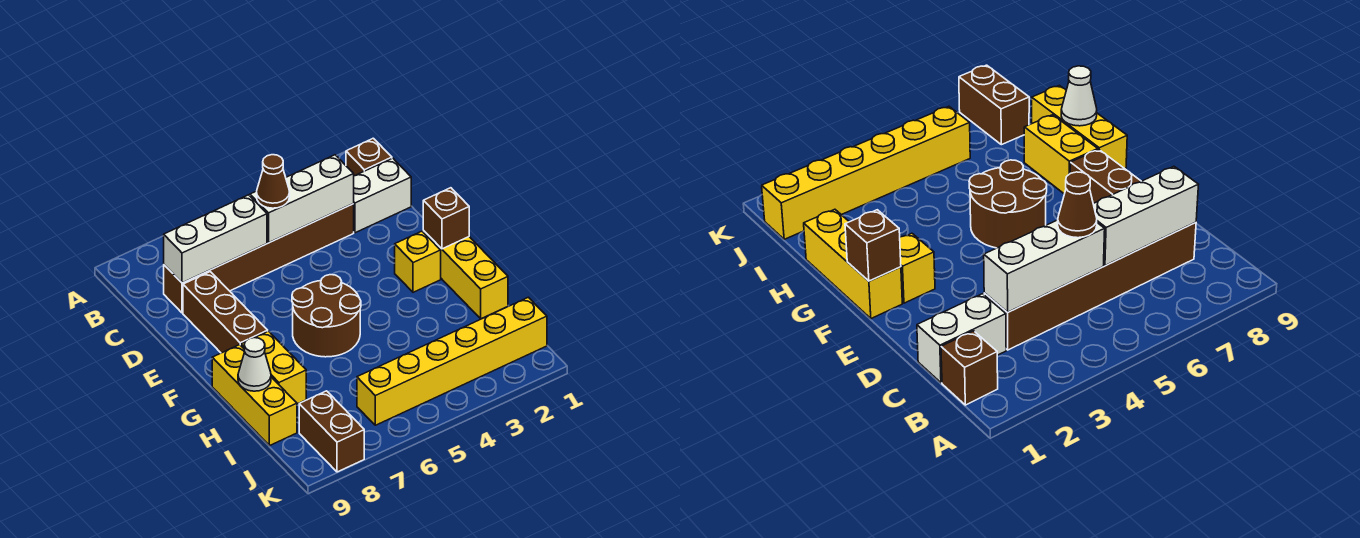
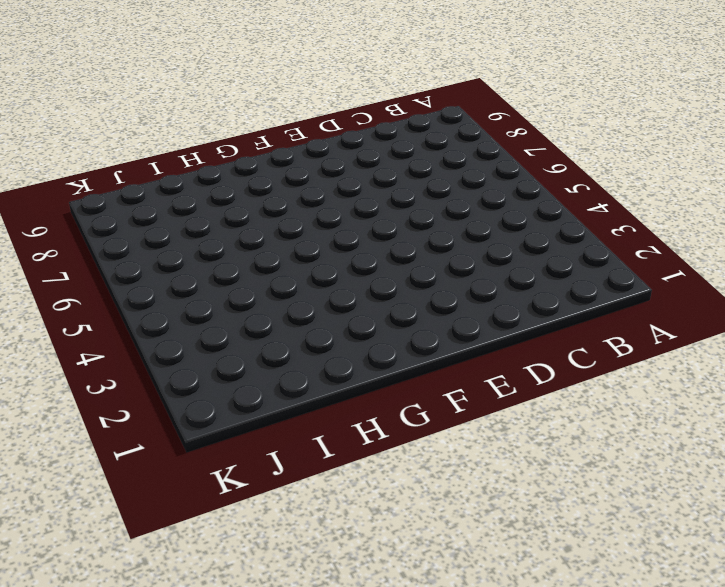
none -> brown 1x1 brick [346,138,392,176]
none -> white 1x2 brick [353,158,411,233]
none -> brown 1x6 brick [164,204,354,313]

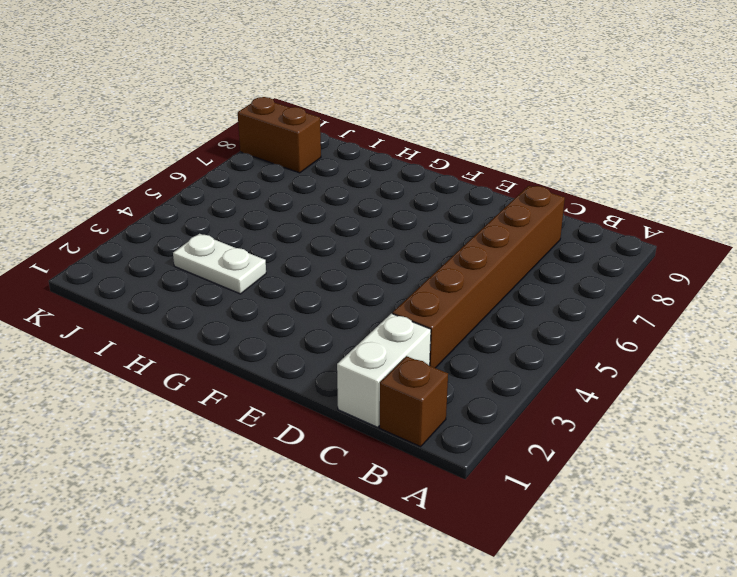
white 1x2 plate [173,234,266,294] -> none
none -> brown 1x3 brick [183,272,268,353]
none -> yellow 1x3 brick [423,230,508,319]
none -> yellow 1x1 brick [395,231,441,292]

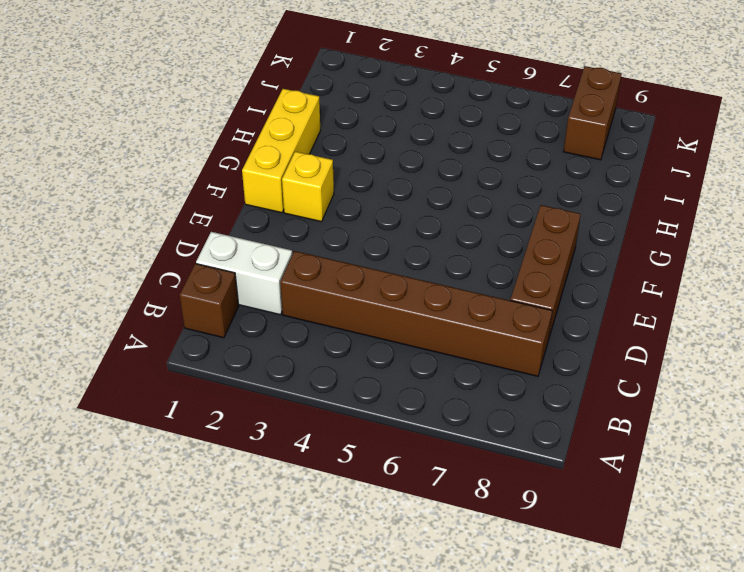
none -> brown 2x2 round brick [292,275,361,357]
none -> yellow 1x2 brick [241,331,306,404]
none -> yellow 1x3 brick [212,345,297,446]

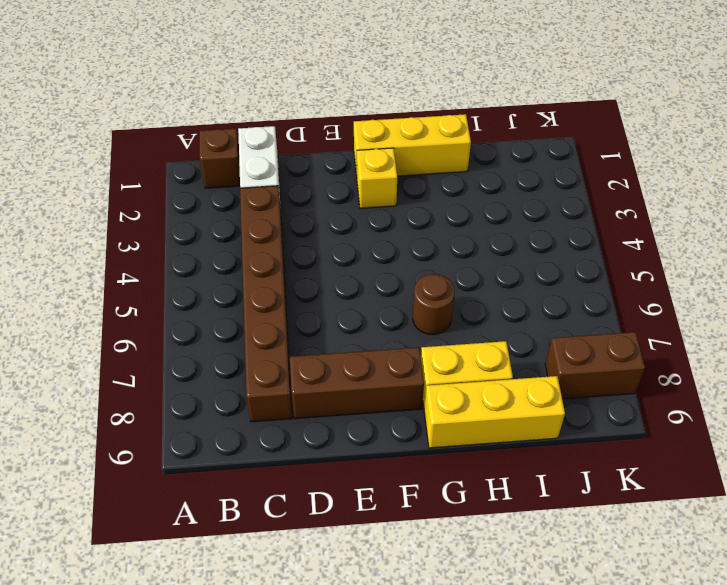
brown 1x1 round brick [413,274,455,335] -> brown 2x2 round brick [292,275,361,357]
none -> yellow 1x6 brick [357,297,547,425]
none -> white 1x3 brick [250,155,354,243]
none -> white 1x3 brick [164,195,267,283]

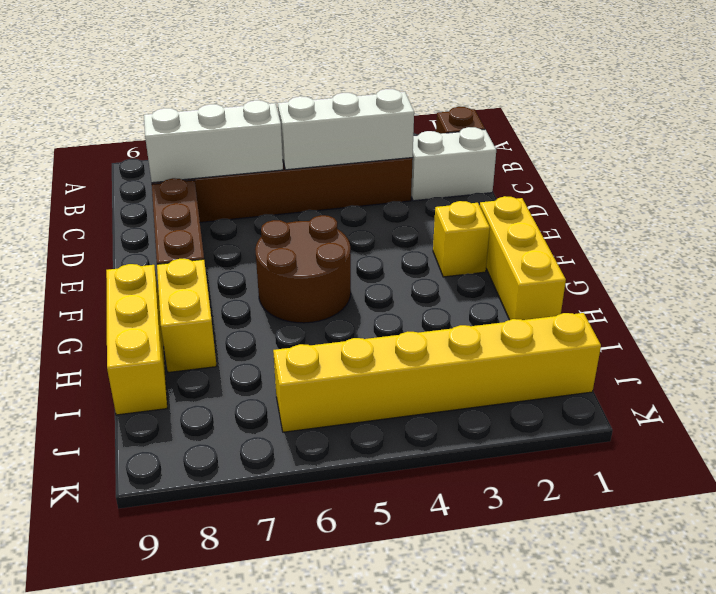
none -> brown 1x2 brick [299,391,364,472]
none -> brown 1x1 brick [423,188,469,249]
none -> white 1x1 cone [238,338,271,391]

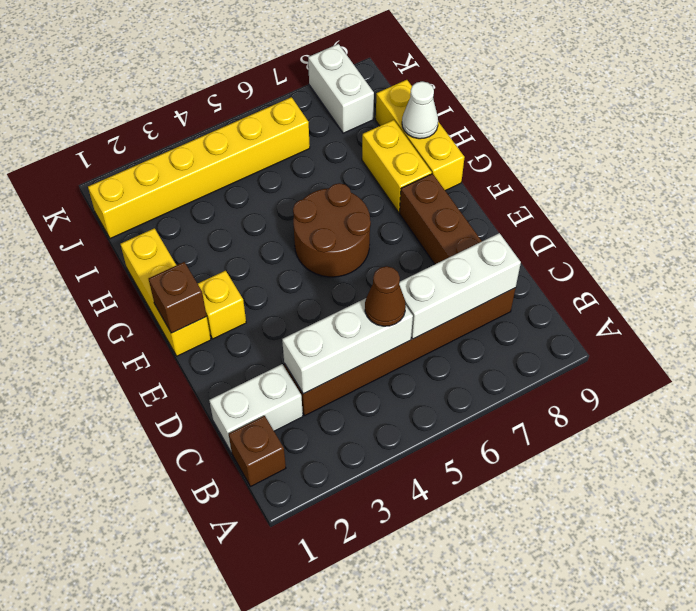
white 1x2 brick [308,44,374,133] -> brown 1x2 brick [299,391,364,472]

